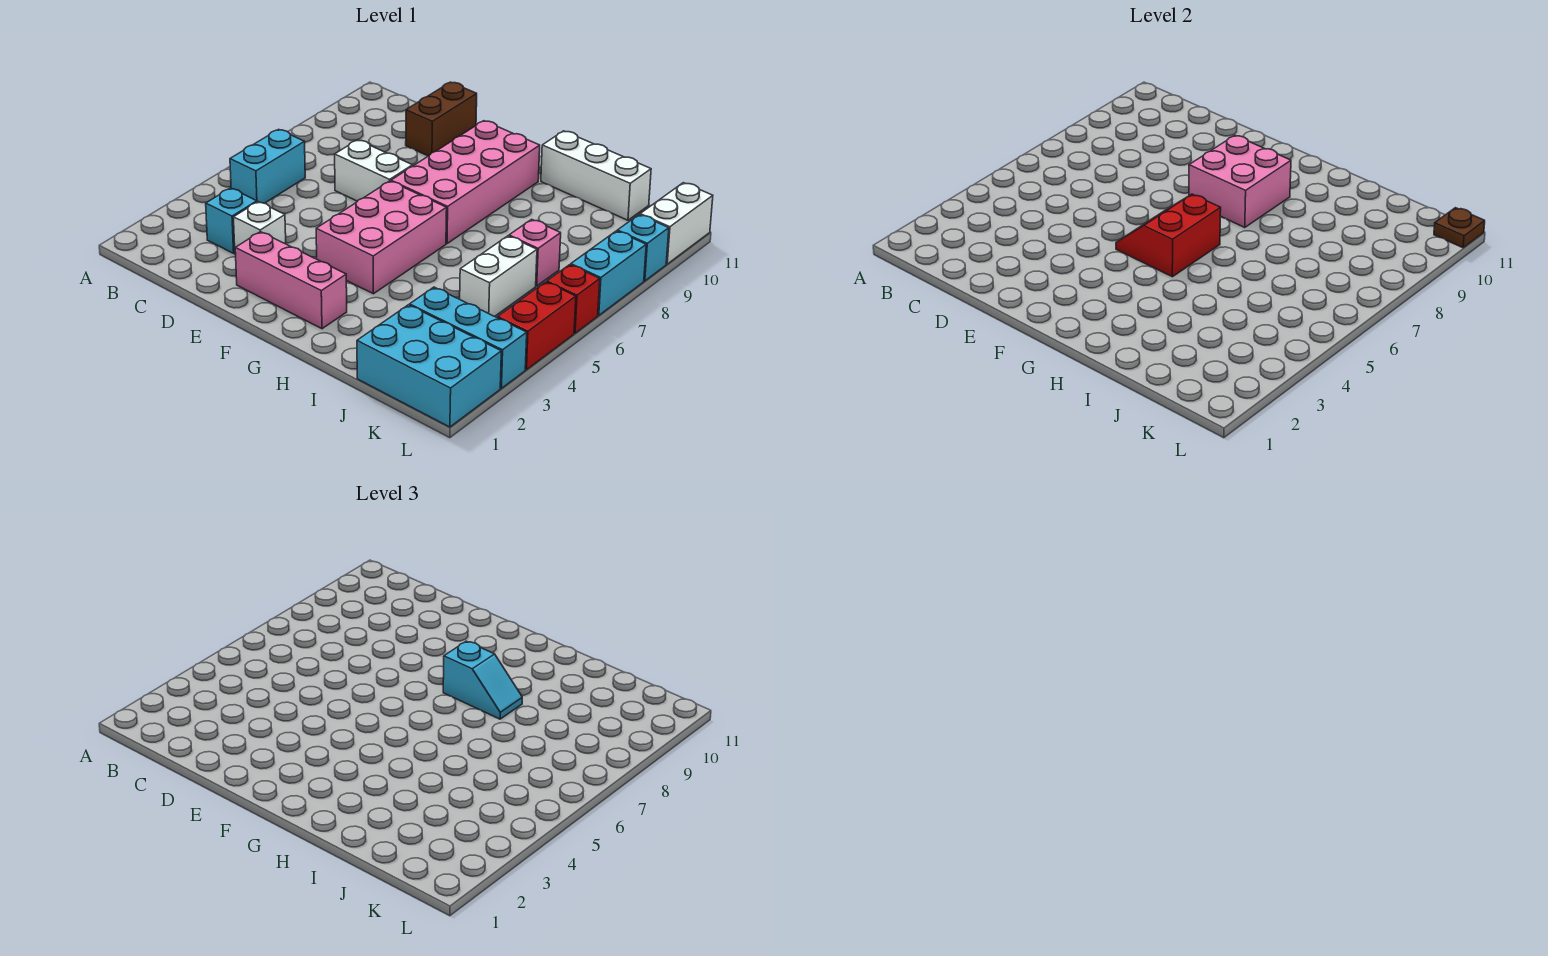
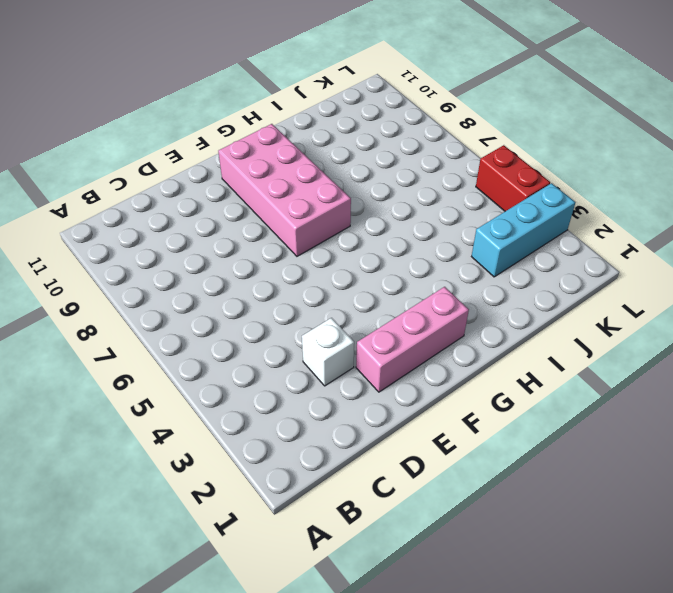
none -> cyan 1x2 brick [230,129,305,203]
none -> cyan 1x1 brick [206,188,257,253]
none -> white 1x2 brick [335,140,413,201]

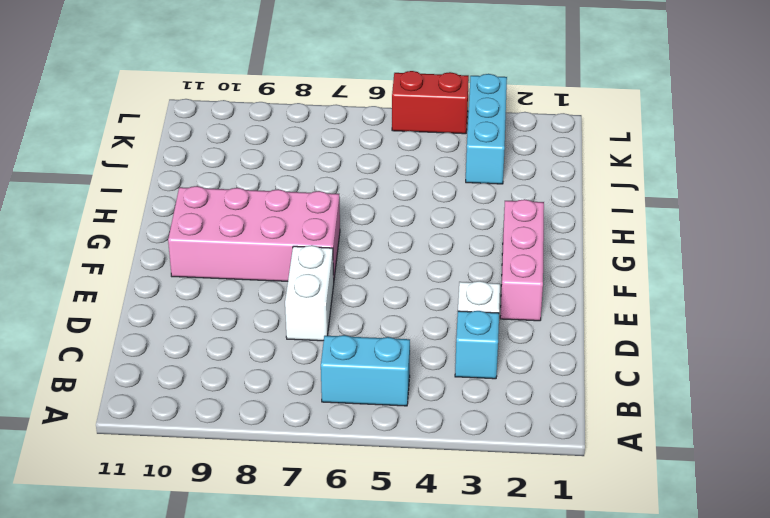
none -> brown 1x2 brick [406,82,477,156]
none -> pink 2x3 brick [316,181,447,294]
none -> white 1x3 brick [541,131,651,220]

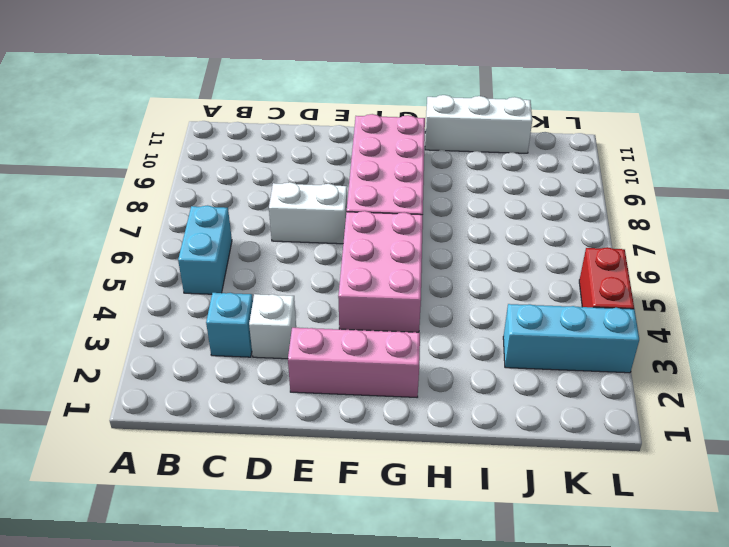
none -> brown 1x2 brick [406,82,477,156]
none -> cyan 2x3 brick [357,305,501,427]
none -> white 1x2 brick [460,236,537,316]

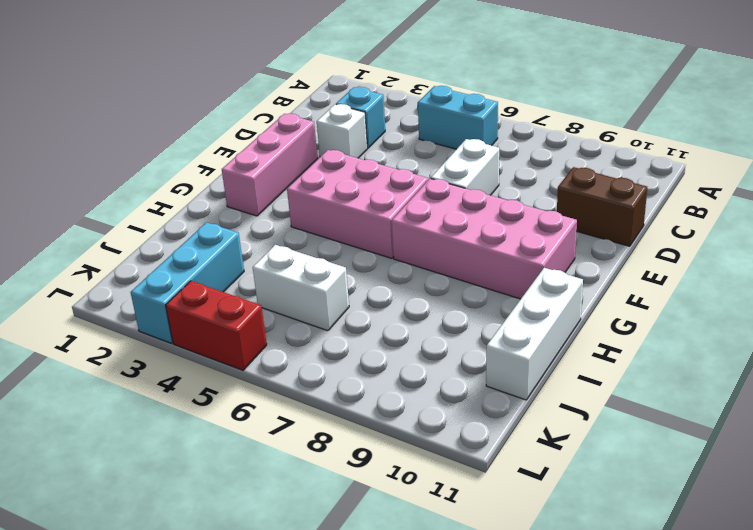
none -> cyan 2x3 brick [357,305,501,427]
none -> pink 1x1 brick [509,219,561,286]
none -> red 1x1 brick [547,265,600,333]

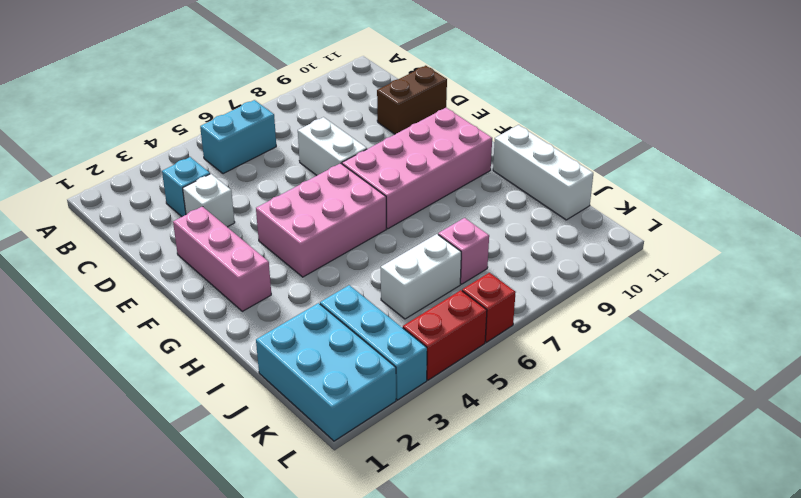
none -> cyan 1x2 brick [571,231,646,316]
none -> cyan 1x1 brick [617,215,669,281]
none -> white 1x2 brick [640,183,713,264]

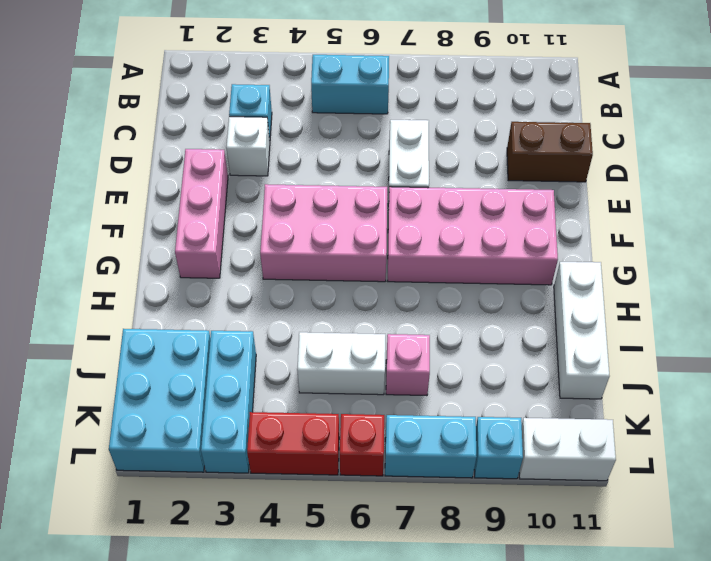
none -> red 2x2 slope [1116,194,1221,277]
none -> pink 2x2 brick [1189,135,1291,228]
none -> brown 1x1 plate [1434,208,1485,248]

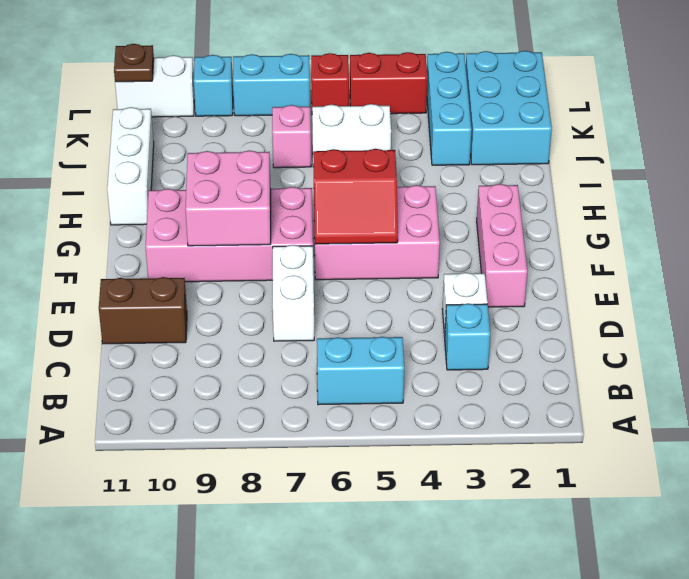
none -> cyan 1x2 slope [443,641,522,719]

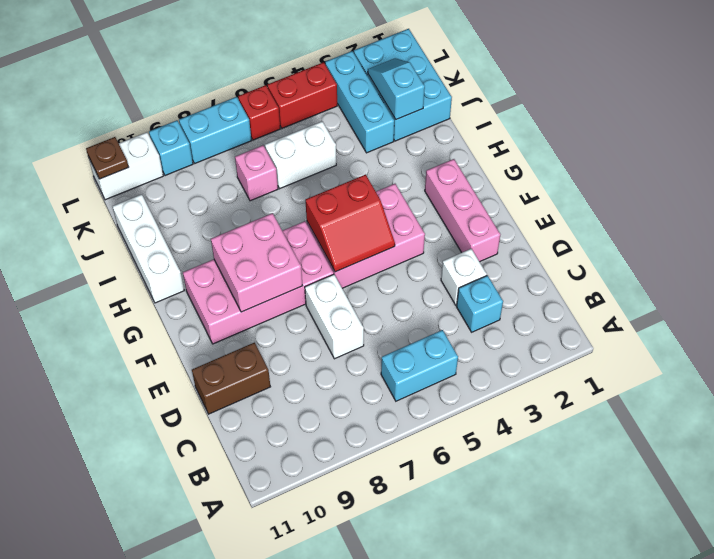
cyan 1x2 slope [368,58,425,120] -> cyan 1x2 slope moved to [443,641,522,719]

